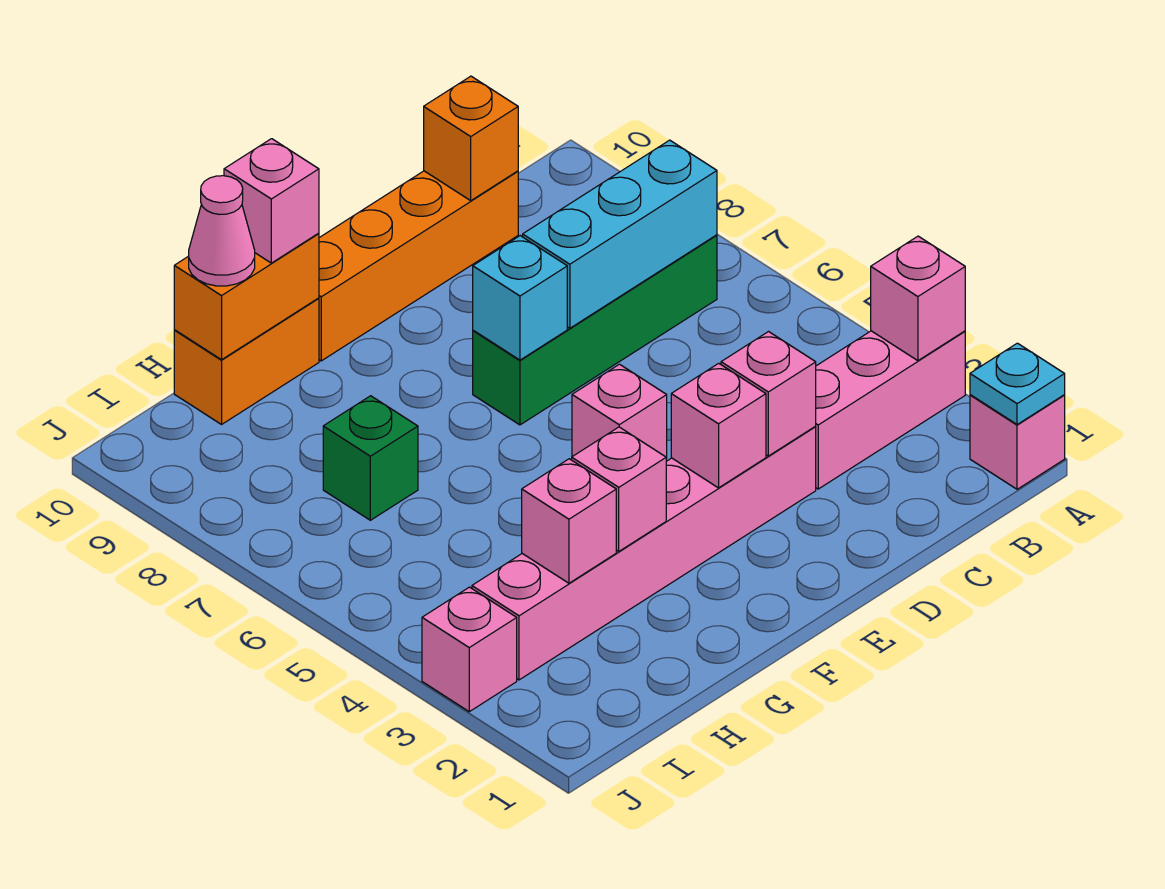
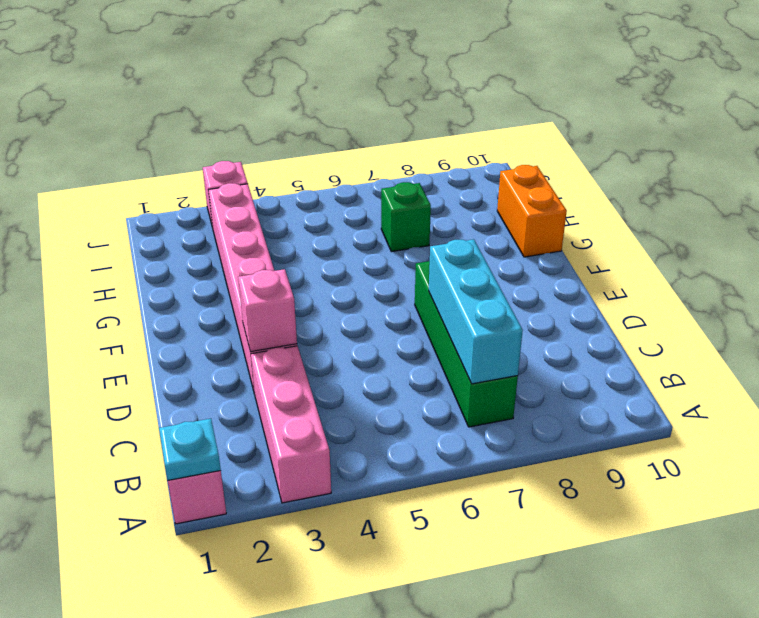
none -> orange 1x4 brick [319,171,518,361]
none -> pink 1x1 brick [572,364,667,459]
none -> pink 1x1 brick [871,236,965,361]

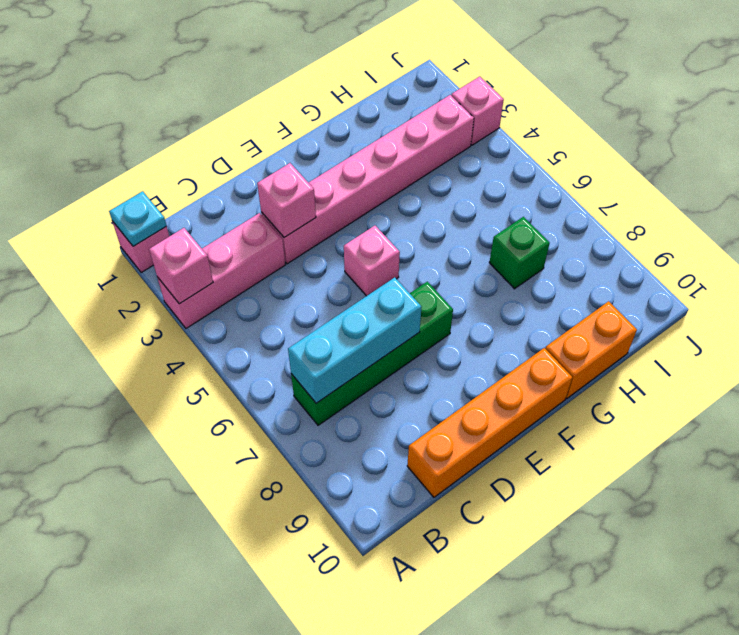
none -> orange 1x1 brick [424,76,518,201]
none -> pink 1x1 brick [671,363,766,488]
none -> cyan 1x1 brick [473,236,567,360]

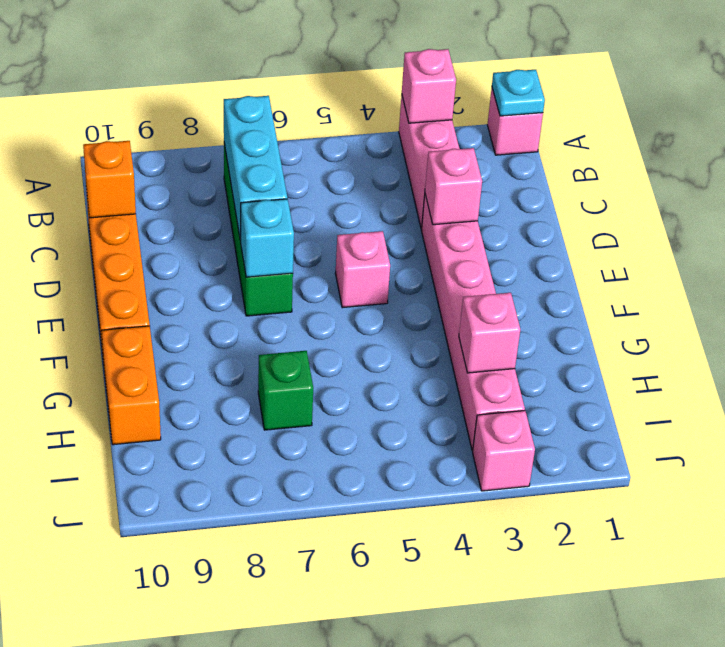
none -> pink 1x1 brick [671,363,766,488]
none -> pink 1x1 brick [572,427,666,551]
none -> orange 1x2 brick [174,233,319,360]

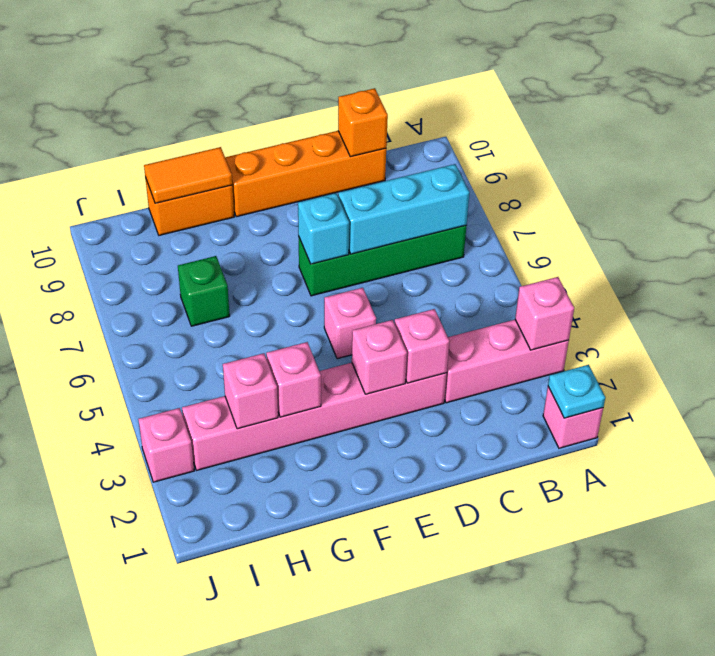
orange 1x2 tile [144,147,232,203] -> orange 1x2 brick [174,233,319,360]
none -> pink 1x1 brick [224,139,319,263]
none -> pink 1x1 cone [189,176,255,286]

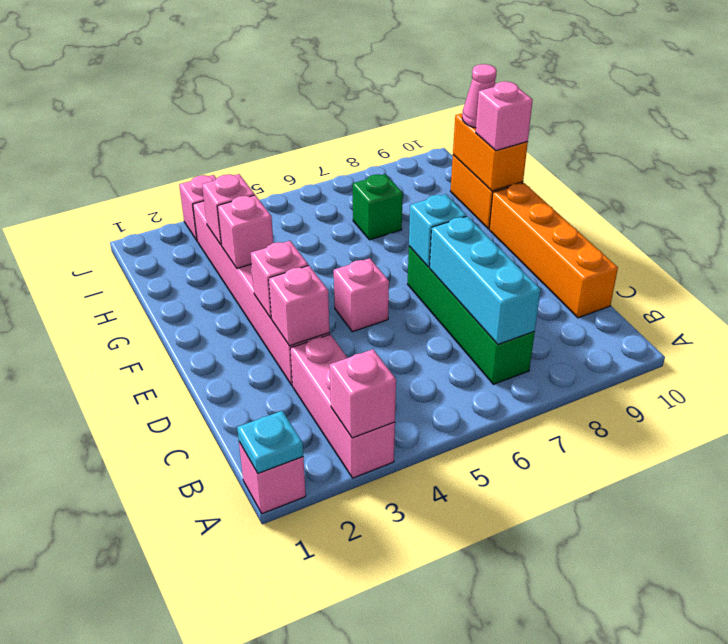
none -> orange 1x1 brick [424,76,518,201]

